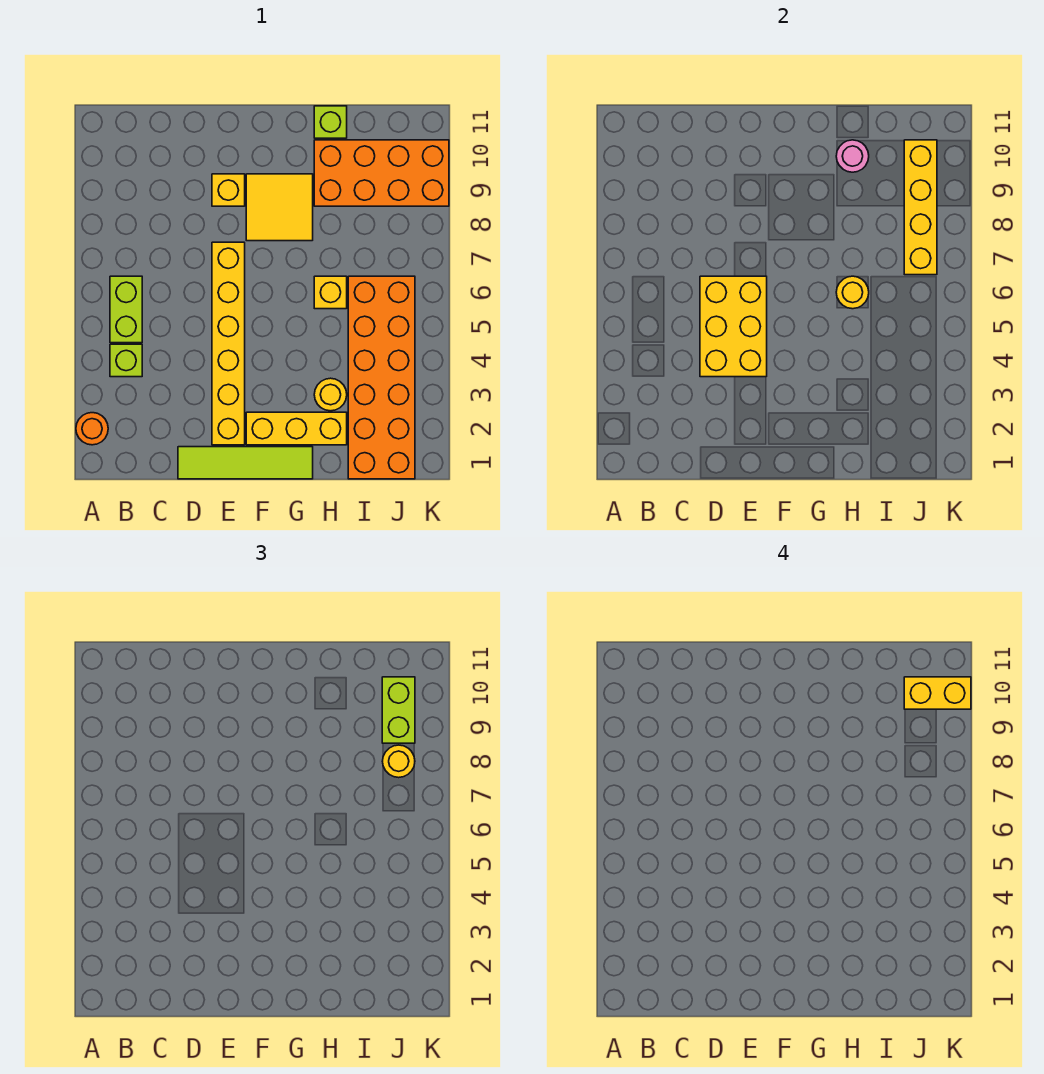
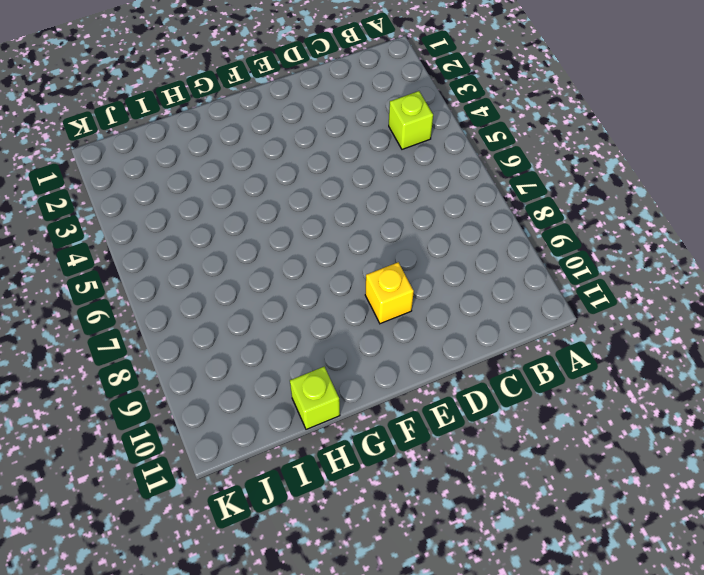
none -> orange 1x1 round brick [76,413,108,445]
none -> lime 1x2 brick [110,276,142,343]
none -> lime 1x4 tile [178,447,313,479]

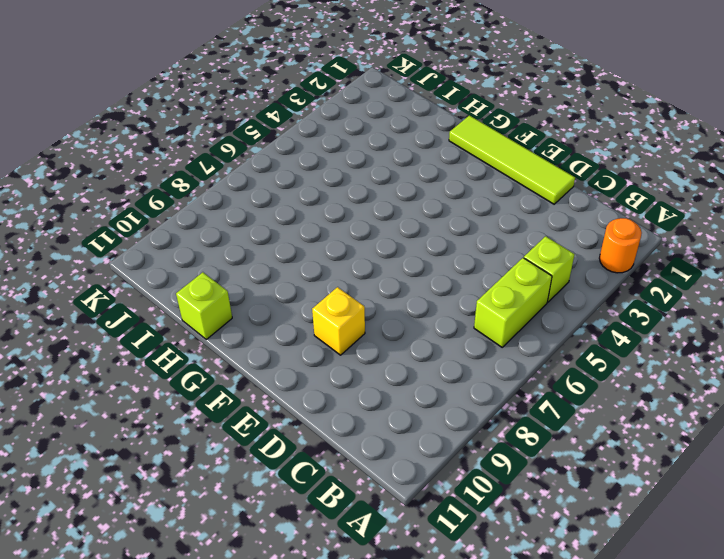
none -> yellow 1x6 brick [212,242,245,445]
none -> yellow 1x3 brick [246,412,347,445]
none -> yellow 2x2 tile [246,174,313,241]

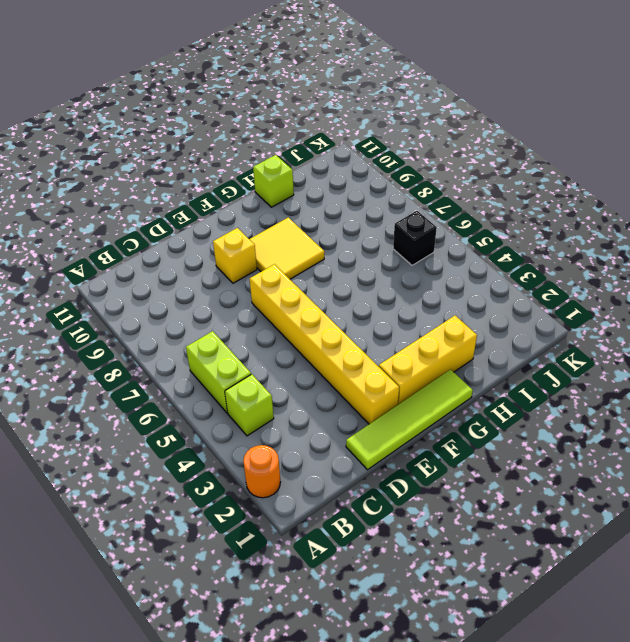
black 1x1 brick [393,211,437,265] -> orange 2x6 brick [348,276,415,479]
none -> yellow 1x1 round brick [314,378,347,411]
none -> yellow 1x1 brick [314,276,347,309]
none -> orange 2x4 brick [314,140,449,206]

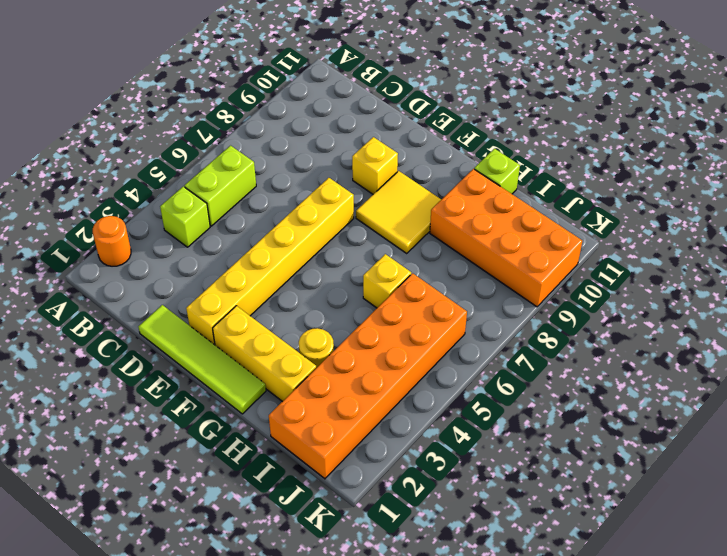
none -> yellow 2x3 brick [700,276,767,377]
none -> yellow 1x1 round brick [836,276,869,309]
none -> pink 1x1 round brick [836,140,869,172]

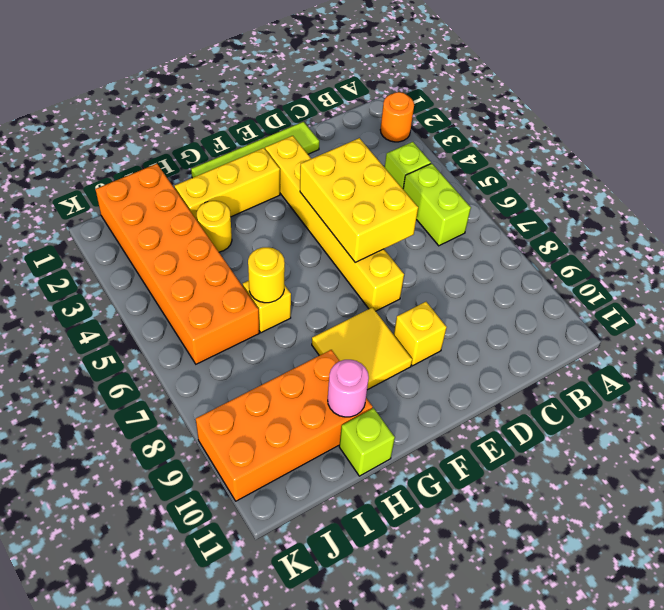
none -> yellow 1x4 brick [904,140,937,275]
none -> yellow 1x1 round brick [382,745,415,778]
none -> lime 1x2 brick [382,677,415,743]

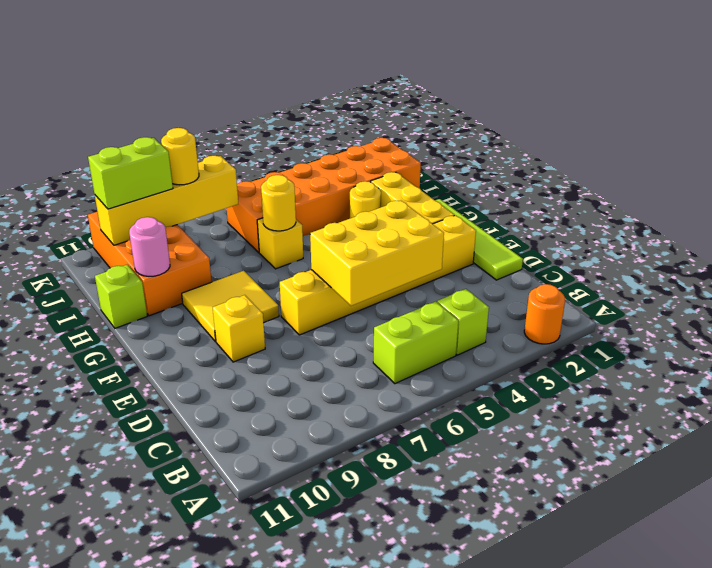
none -> yellow 1x2 brick [904,677,971,709]

